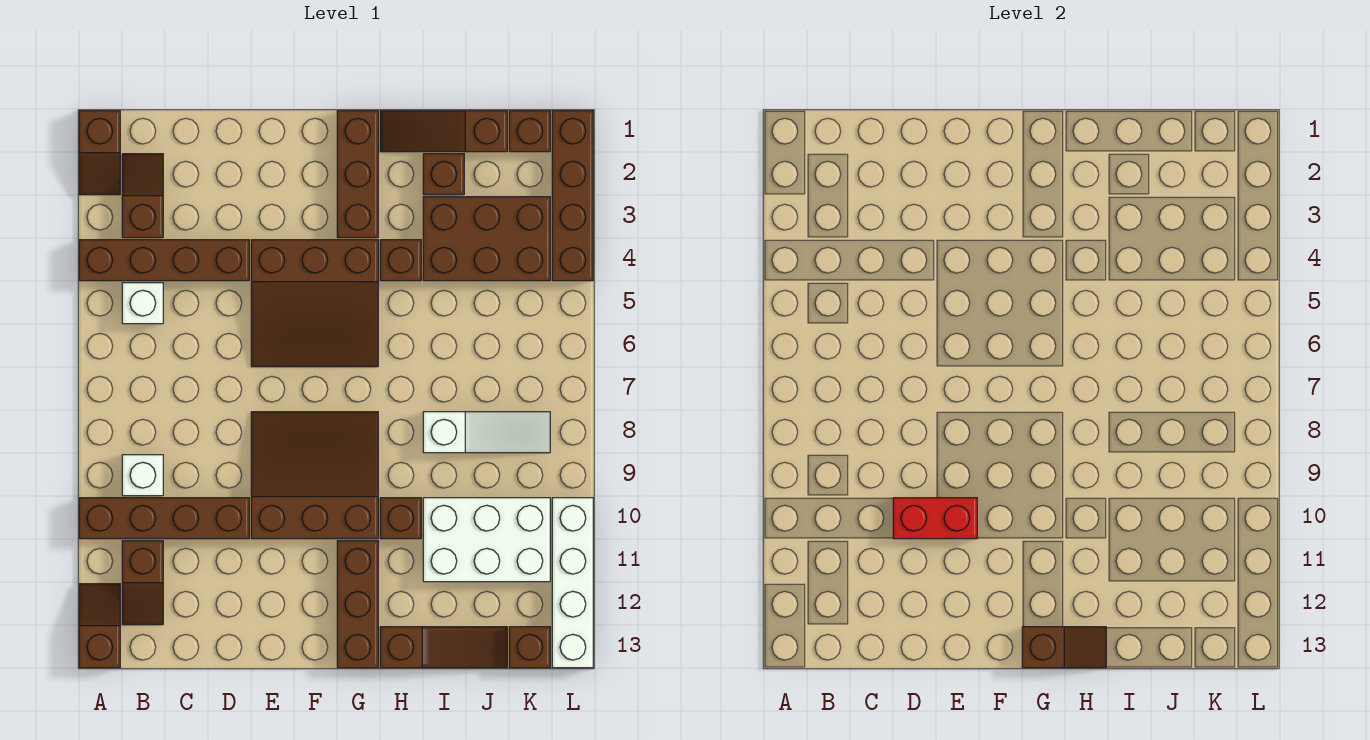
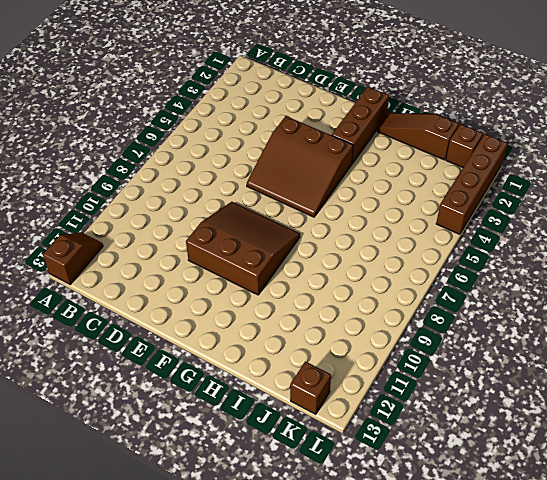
none -> brown 1x2 slope [79,111,120,195]
none -> brown 1x4 brick [79,240,249,281]
none -> brown 1x4 brick [79,498,249,539]

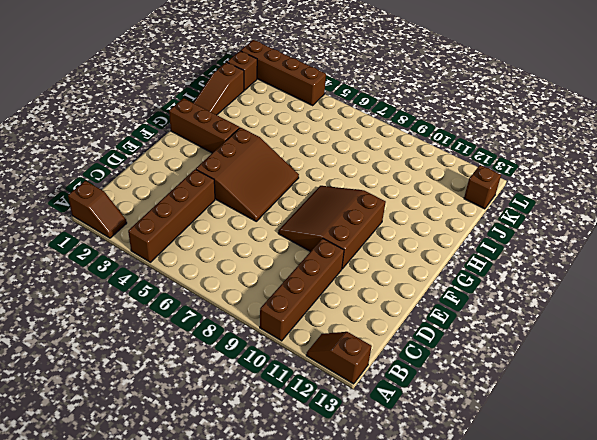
none -> brown 1x2 slope [122,154,163,238]
none -> white 1x1 brick [122,283,163,324]
none -> white 1x1 brick [122,455,163,496]

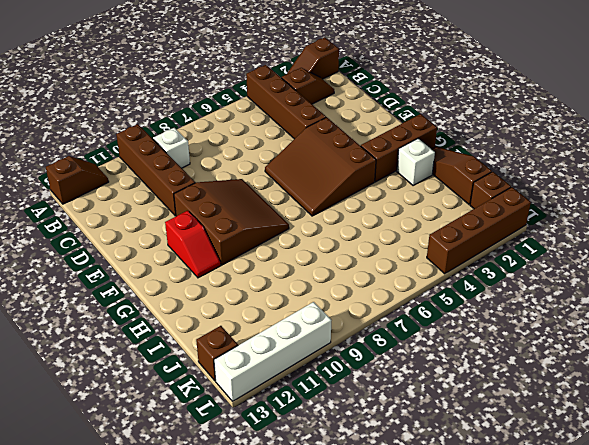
red 1x2 slope [165,211,221,278] -> brown 1x3 brick [337,541,378,668]
white 1x1 brick [397,139,435,186] -> white 1x1 brick moved to [122,283,163,324]
none -> brown 1x2 slope [122,541,163,625]
none -> brown 1x1 brick [380,240,421,281]
none -> brown 1x1 brick [380,498,421,539]

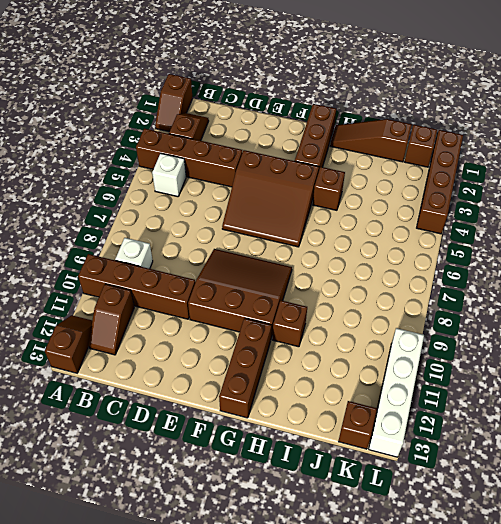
none -> brown 1x3 slope [380,627,507,668]
none -> brown 1x1 brick [423,154,464,195]
none -> brown 2x3 brick [423,197,550,281]

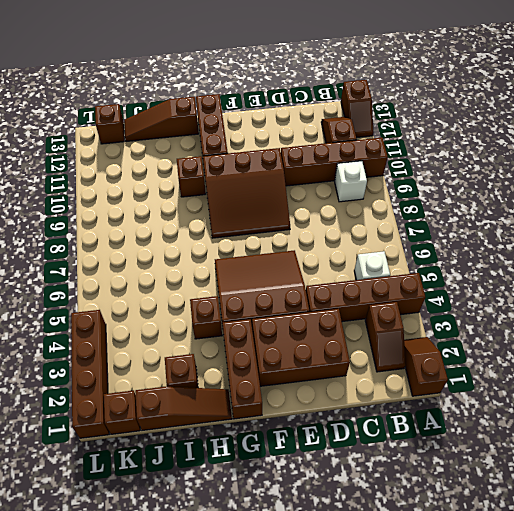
brown 2x3 brick [252,309,350,386] -> brown 2x3 brick moved to [423,197,550,281]
none -> white 1x3 slope [423,412,550,453]
none -> white 2x3 brick [423,498,550,582]
none -> white 1x4 brick [552,498,593,668]

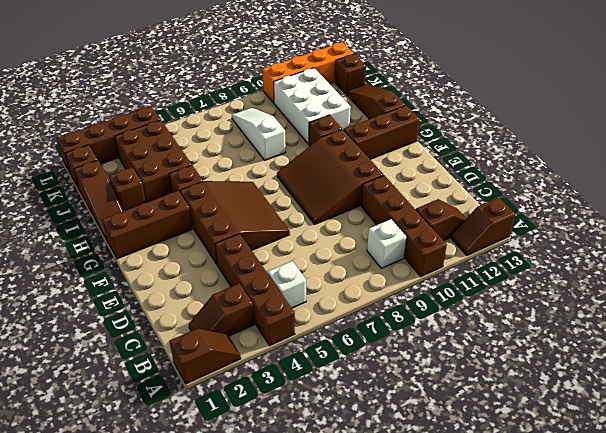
orange 1x4 brick [262,42,354,103] -> white 1x4 brick [552,498,593,668]
none -> red 1x2 brick [893,498,977,539]
none -> brown 1x2 slope [1022,627,1106,668]

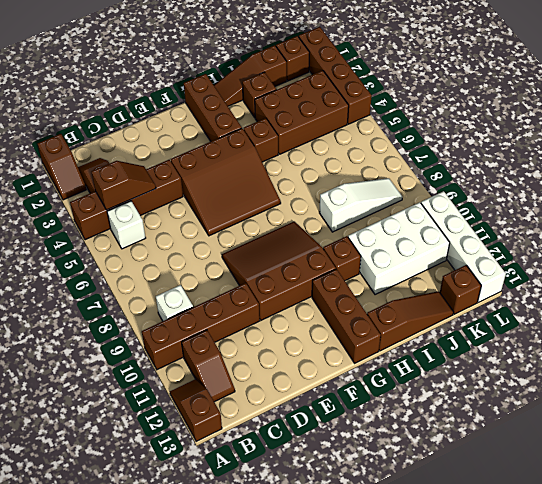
brown 1x2 slope [91,161,156,210] -> brown 1x2 slope moved to [1022,627,1106,668]
none -> red 1x2 brick [893,498,977,539]

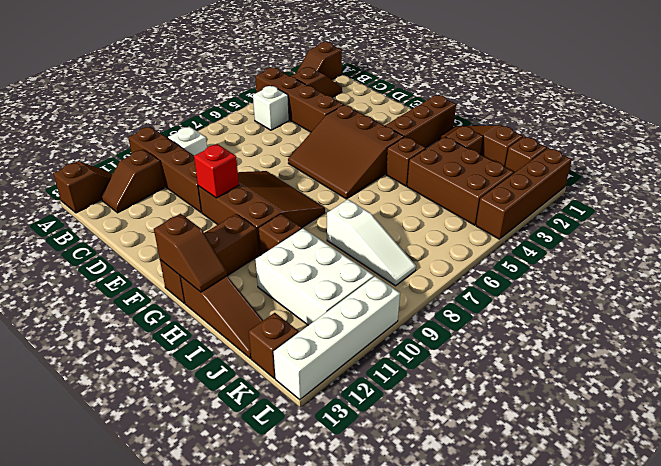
red 1x1 brick [194,144,239,198] -> red 1x2 brick [893,498,977,539]

